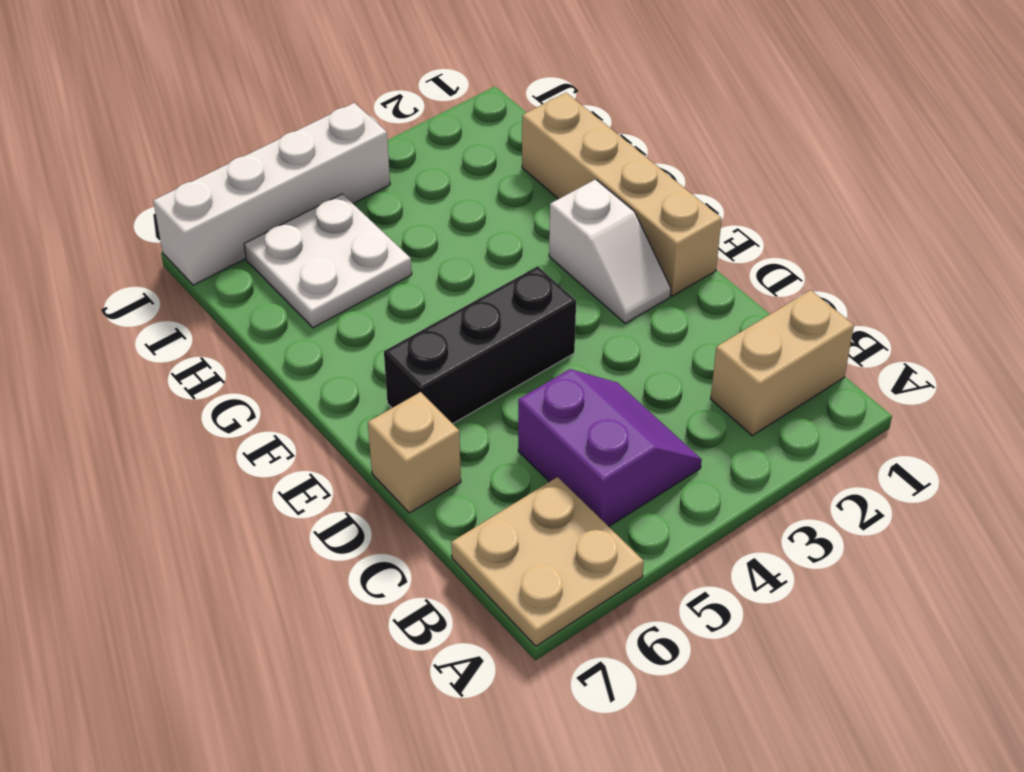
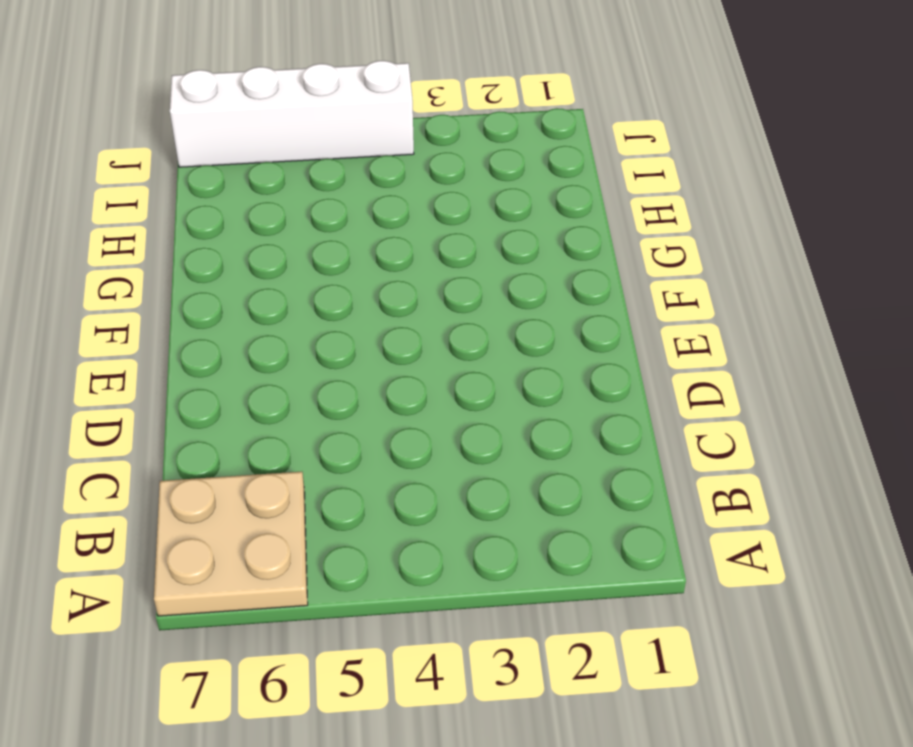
none -> tan 1x2 brick [711,290,854,436]
none -> purple 2x2 slope [518,369,702,526]

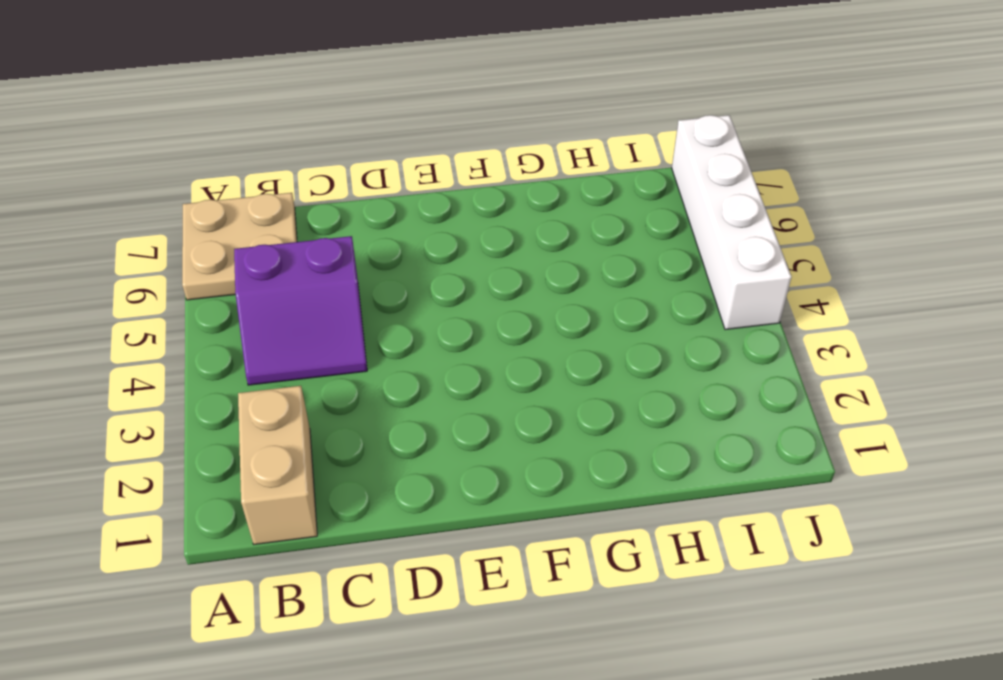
none -> tan 1x1 brick [368,392,461,513]
none -> tan 1x4 brick [522,93,722,296]

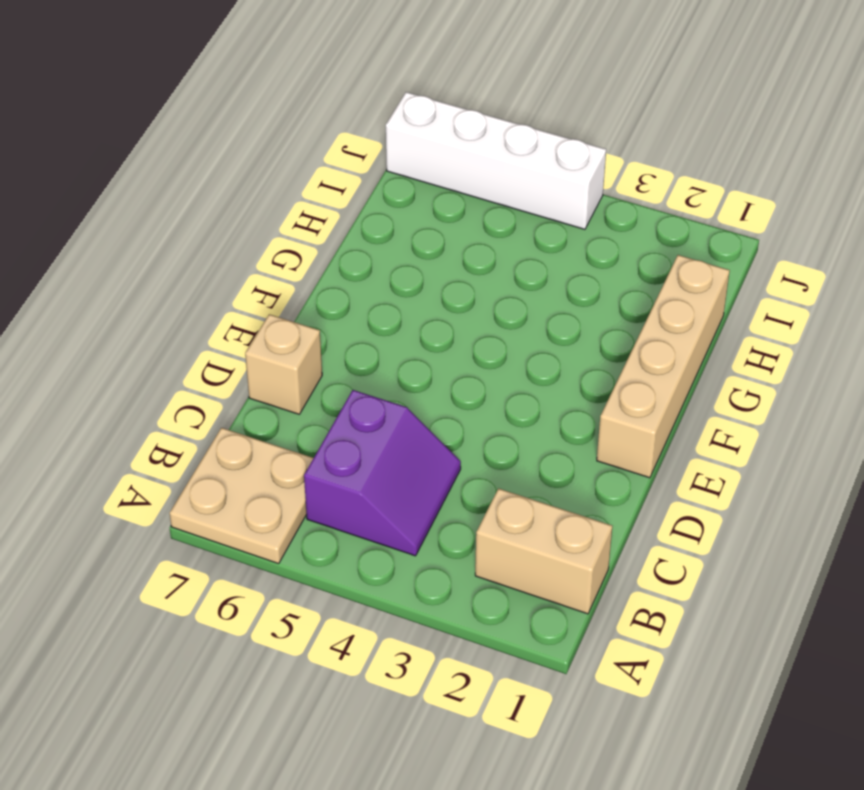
none -> white 1x2 slope [549,179,671,323]
none -> black 1x3 brick [384,266,576,424]

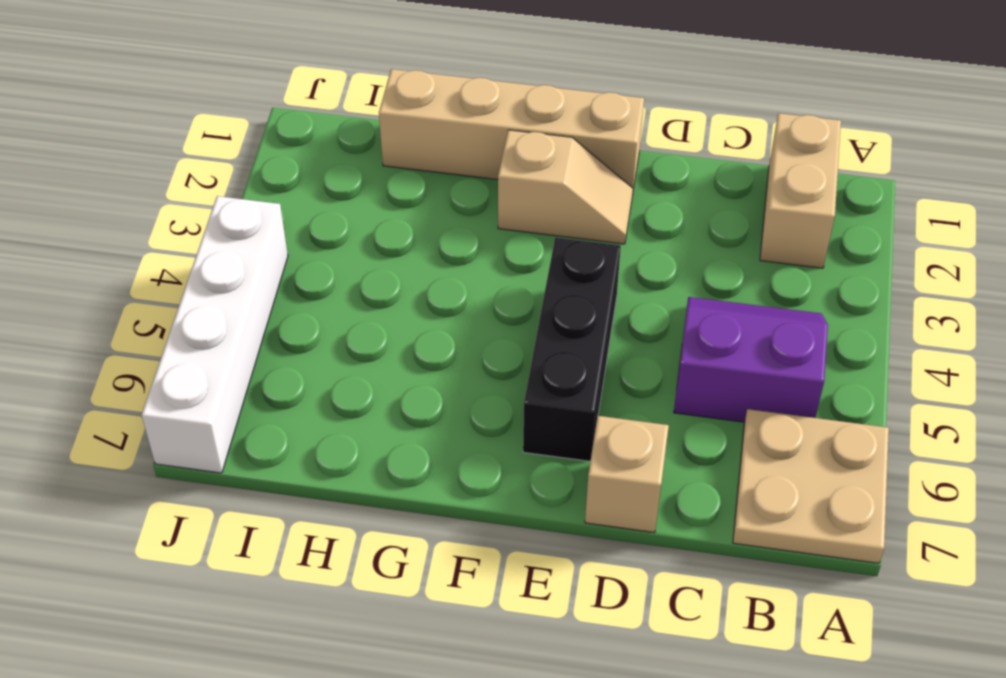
tan 1x2 slope [498,130,633,244] -> white 1x2 slope [549,179,671,323]
none -> white 2x2 plate [244,194,412,328]

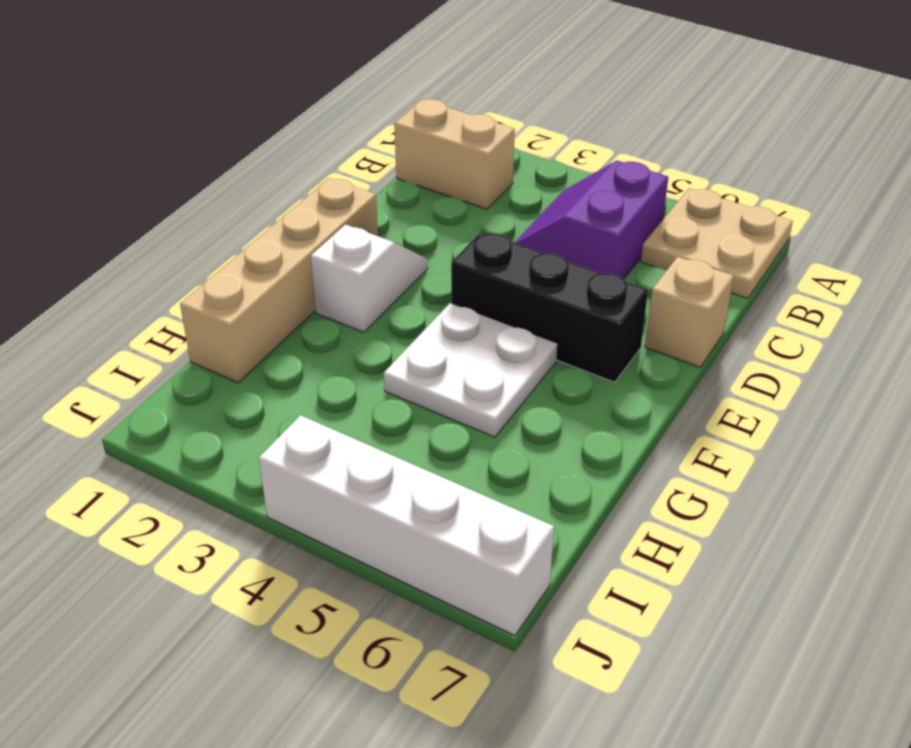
white 2x2 plate [384,303,557,437] -> white 2x2 plate moved to [244,194,412,328]

